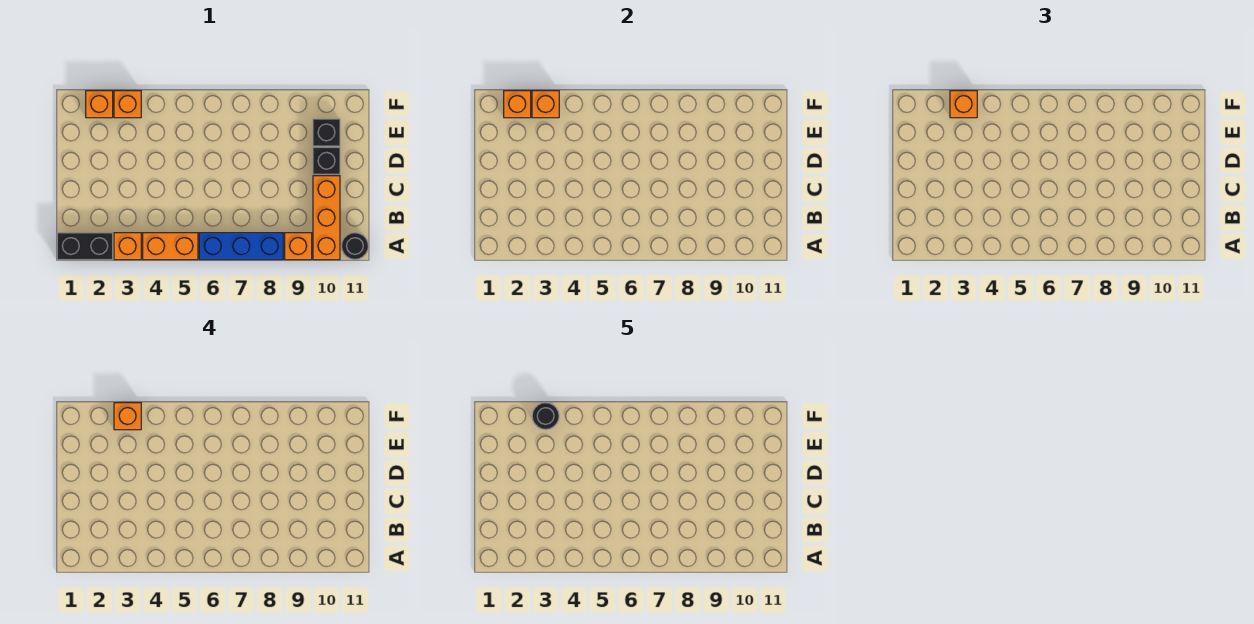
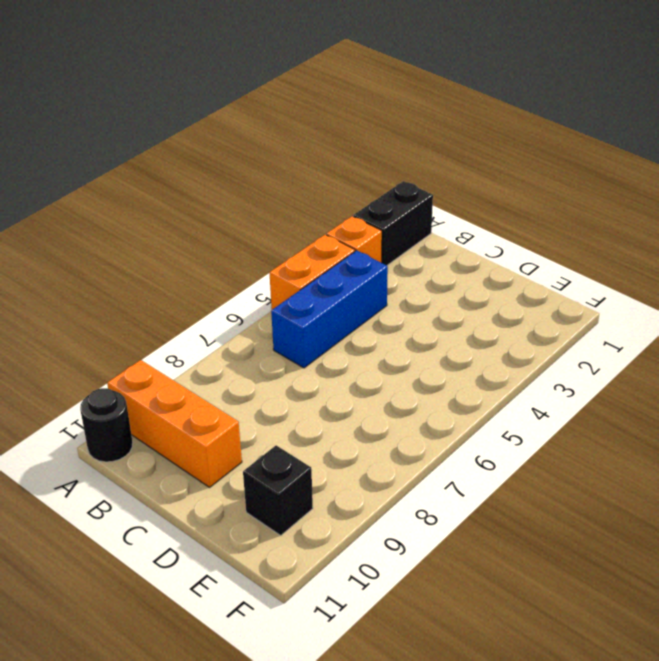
blue 1x3 brick [271,250,388,368] -> blue 1x3 brick moved to [199,233,283,260]
none -> orange 1x1 brick [285,233,312,260]
none -> black 1x1 brick [313,147,340,174]
none -> orange 1x1 brick [86,91,113,118]

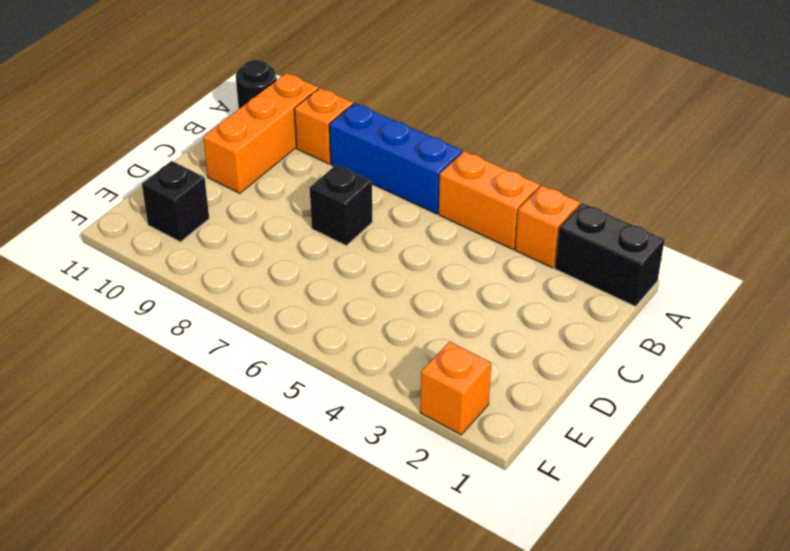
black 1x1 brick [310,164,372,246] -> black 1x1 brick moved to [313,147,340,174]
none -> orange 1x1 brick [114,91,141,118]
none -> orange 1x1 brick [504,91,531,118]
none -> orange 1x1 brick [532,91,559,118]

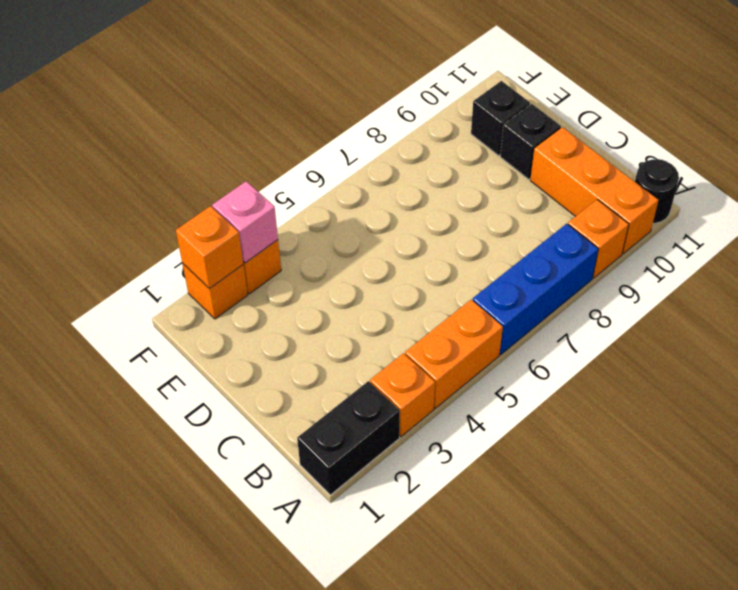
pink 1x1 brick [212,181,278,263] -> orange 1x1 brick [532,91,559,118]
none -> orange 1x1 brick [950,91,977,118]
none -> orange 1x1 brick [114,403,141,430]
none -> black 1x1 round brick [532,403,559,430]

